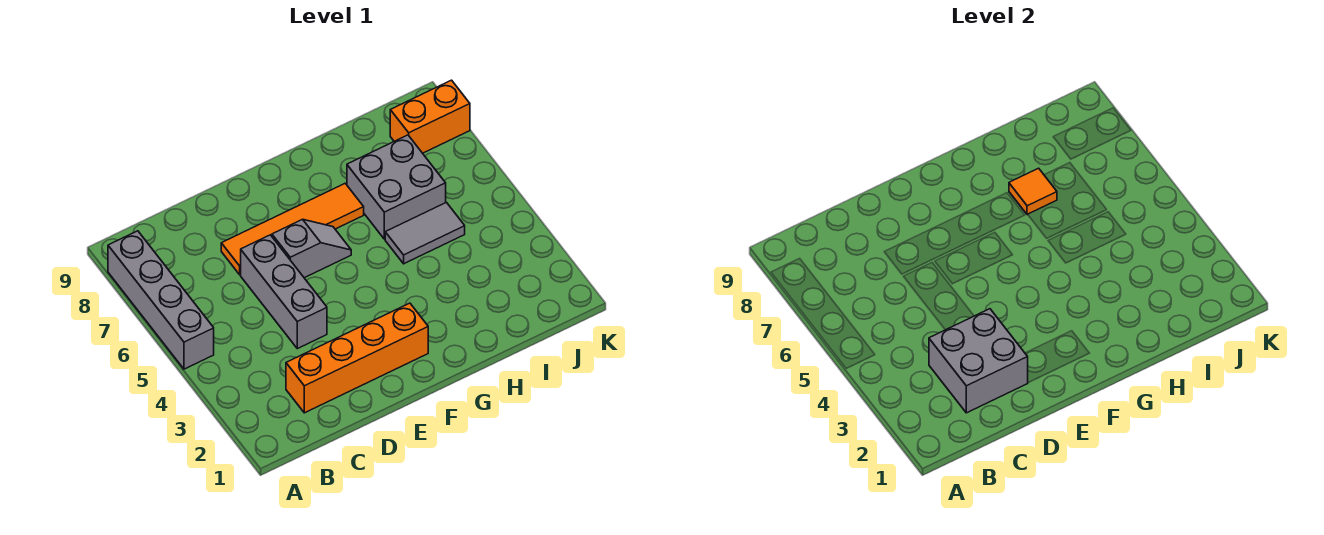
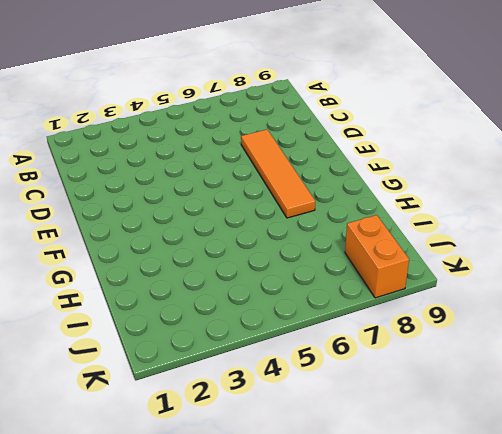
none -> grey 1x4 brick [108,231,214,369]
none -> orange 1x4 brick [286,303,428,413]

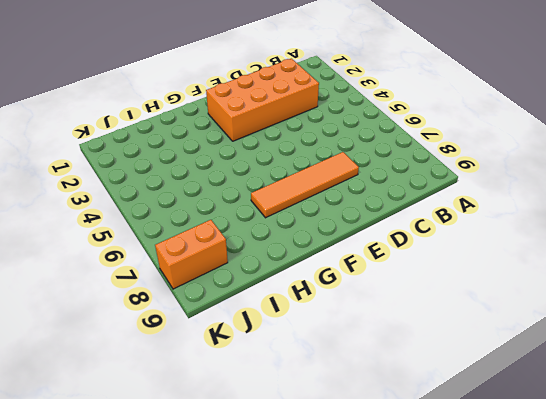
orange 2x4 brick [206,59,319,141] -> orange 1x4 brick [286,303,428,413]
none -> grey 1x4 brick [108,231,214,369]
none -> grey 1x3 brick [241,235,327,349]

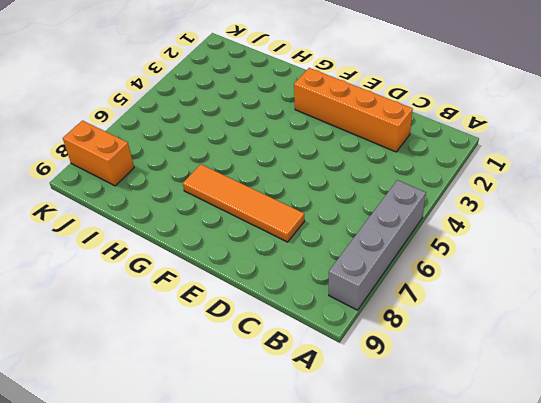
none -> grey 1x3 brick [241,235,327,349]
none -> grey 1x2 slope [272,219,351,278]

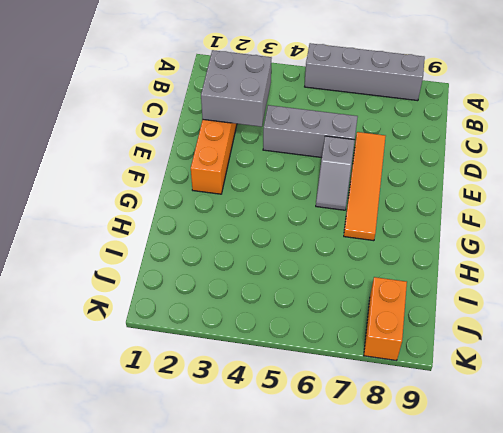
none -> grey 1x2 tile [385,202,465,264]
none -> grey 2x2 brick [347,135,446,239]

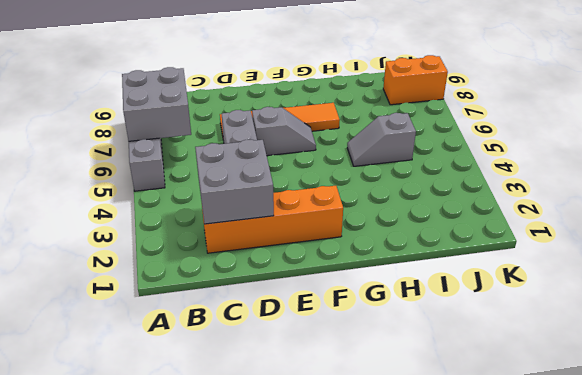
grey 2x2 brick [122,67,191,141] -> grey 2x2 brick moved to [347,135,446,239]
grey 1x2 slope [347,113,416,166] -> grey 1x2 tile [385,202,465,264]
none -> orange 1x1 tile [1009,168,1057,215]

